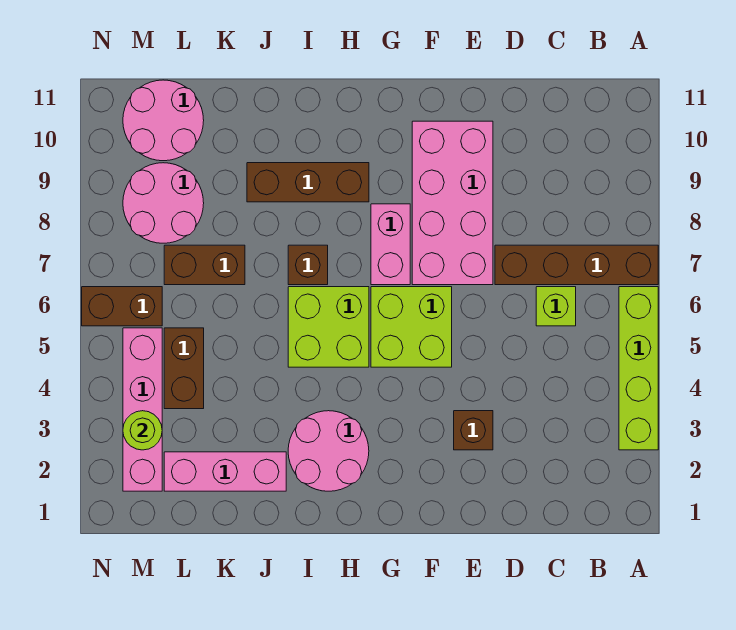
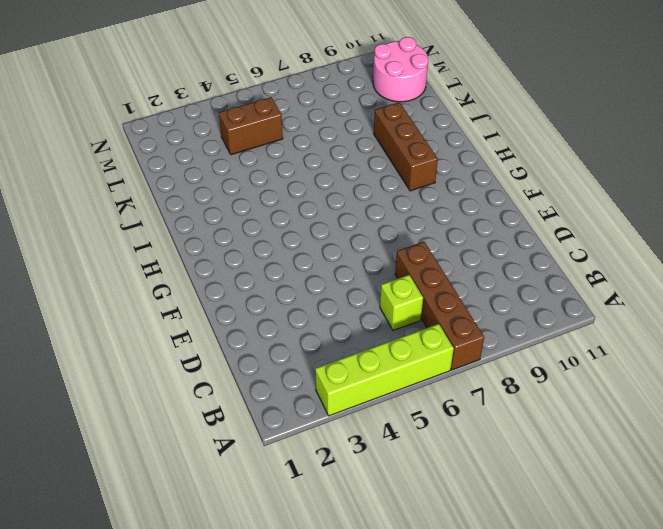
none -> brown 1x1 brick [454,411,493,450]
none -> pink 2x4 brick [412,121,493,285]
none -> lime 2x2 brick [371,287,452,367]

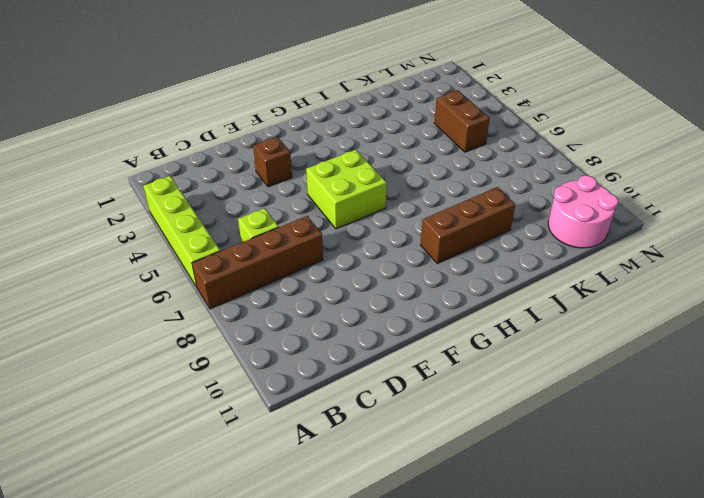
none -> pink 2x4 brick [412,121,493,285]
none -> pink 1x2 brick [371,204,410,285]
none -> pink 2x2 round brick [288,411,369,491]

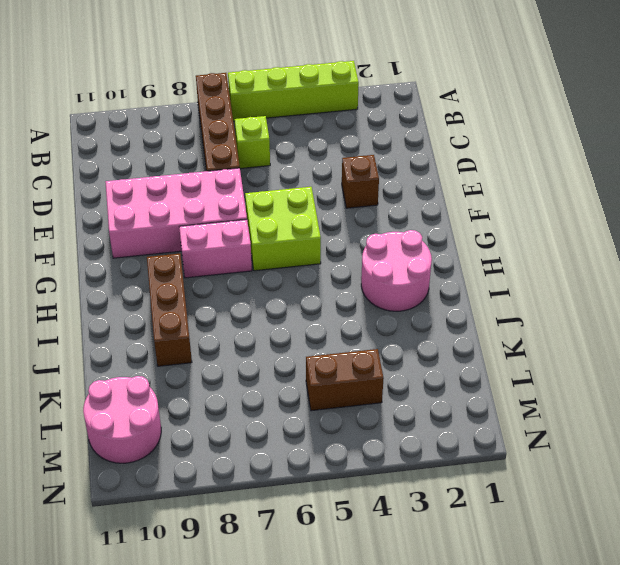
none -> lime 2x2 brick [288,287,369,367]
none -> brown 1x1 brick [288,245,328,285]
none -> pink 1x3 brick [164,452,286,491]

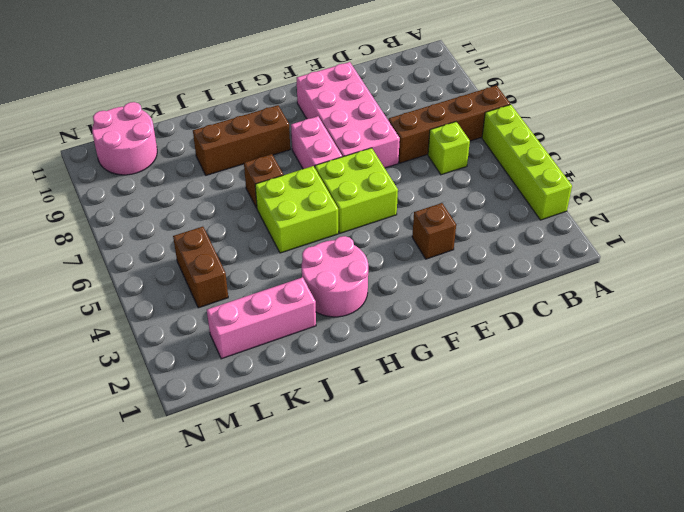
none -> brown 1x2 brick [164,245,245,285]
none -> pink 2x2 round brick [123,163,204,243]
none -> pink 1x4 brick [123,328,162,491]

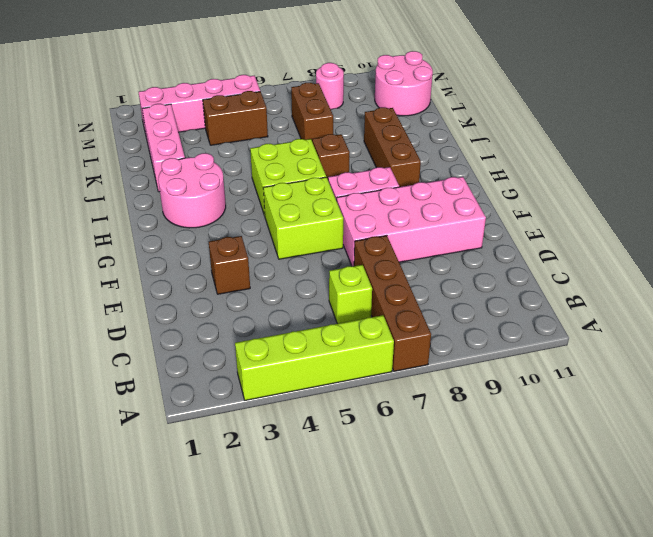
pink 1x1 round brick [316,63,344,109] -> pink 2x2 round brick [123,163,204,243]
none -> brown 1x2 brick [82,287,162,326]
none -> lime 1x1 round brick [123,411,162,450]

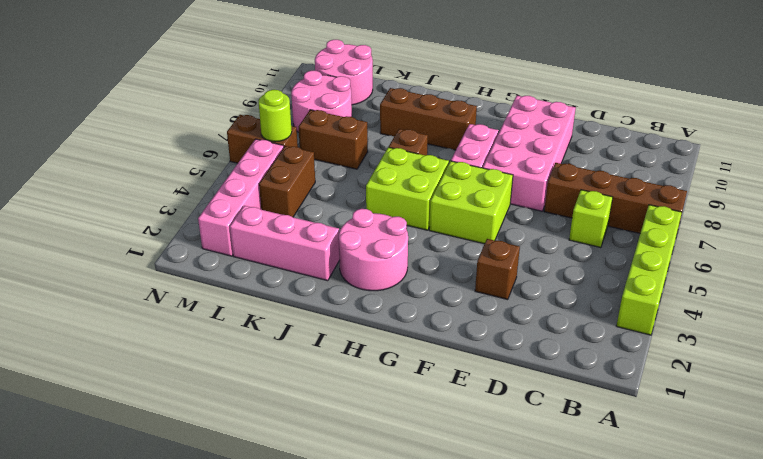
lime 1x1 round brick [259,90,292,142] -> lime 1x1 round brick moved to [123,411,162,450]

